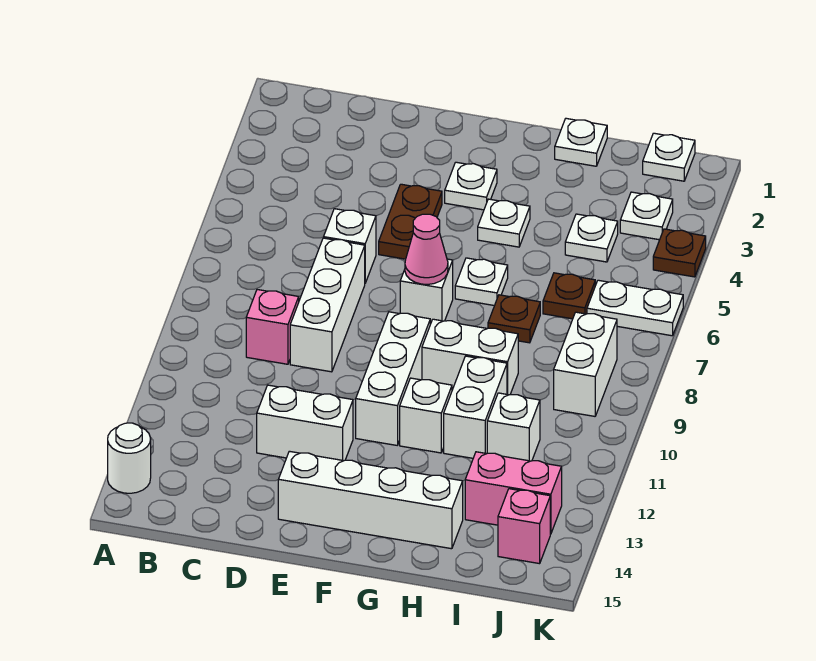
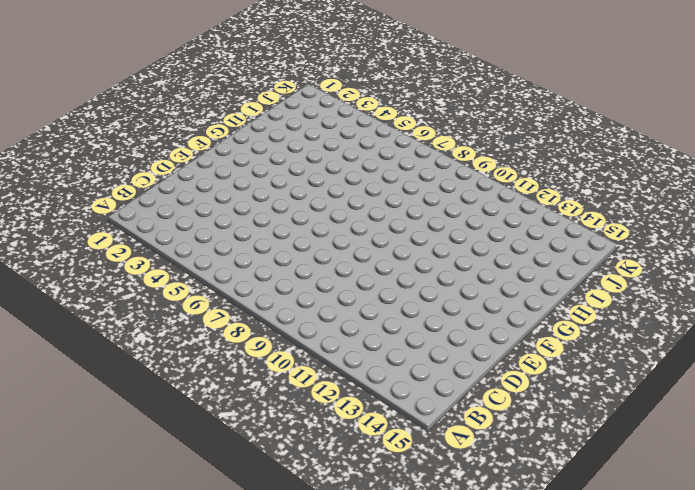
none -> white 1x1 round brick [108,423,151,493]
none -> pink 1x1 brick [246,290,299,364]
none -> white 1x1 brick [324,209,376,283]

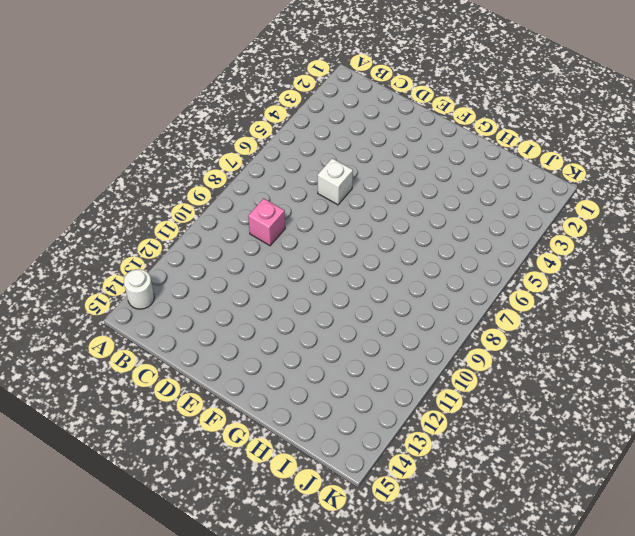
none -> white 1x3 brick [290,238,365,372]
none -> white 1x2 brick [257,385,353,461]
none -> brown 1x2 plate [379,184,442,259]

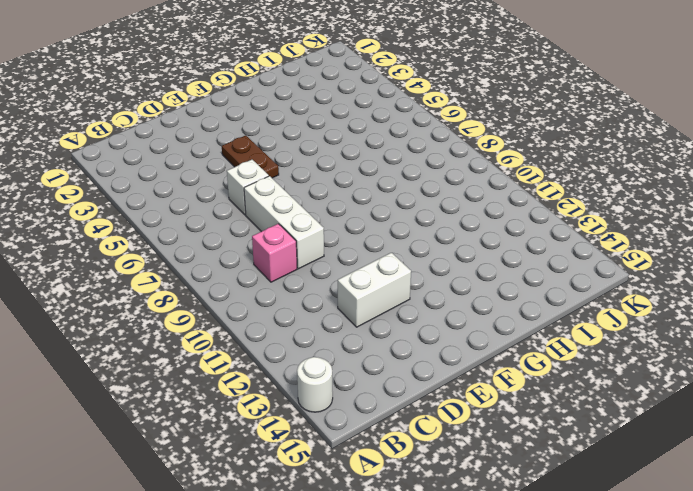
none -> white 1x4 brick [278,451,463,549]
none -> white 1x1 plate [445,162,497,210]
none -> white 1x1 brick [400,259,453,324]

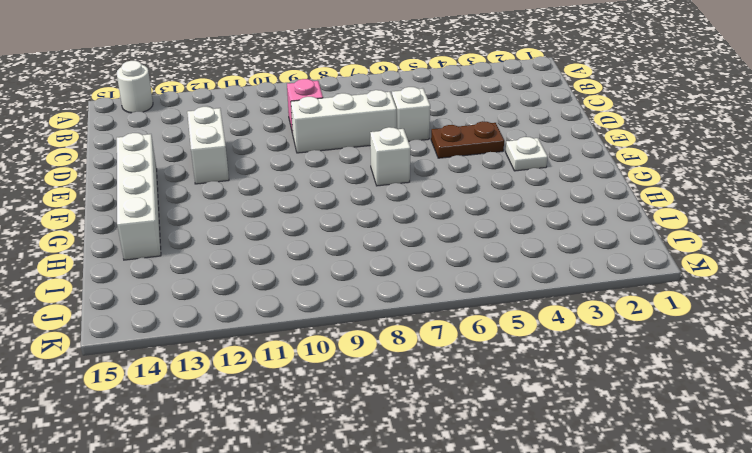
none -> white 1x3 brick [356,312,430,445]
none -> white 1x1 plate [478,199,530,247]
none -> white 1x1 plate [455,258,508,306]

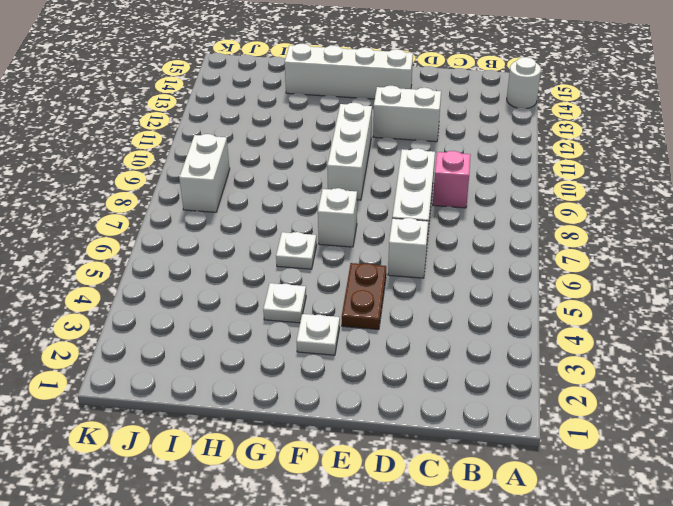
none -> white 1x2 brick [422,319,518,395]
none -> white 1x1 brick [400,378,452,453]
none -> white 1x1 plate [555,118,607,166]

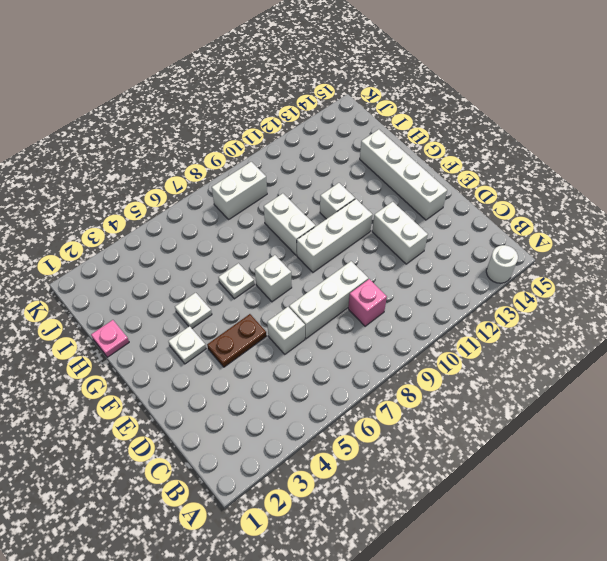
pink 1x1 plate [91,320,129,357] -> white 1x1 plate [555,118,607,166]
none -> brown 1x1 plate [488,295,540,343]
none -> white 1x2 brick [444,356,507,458]
none -> white 1x1 plate [565,214,618,262]

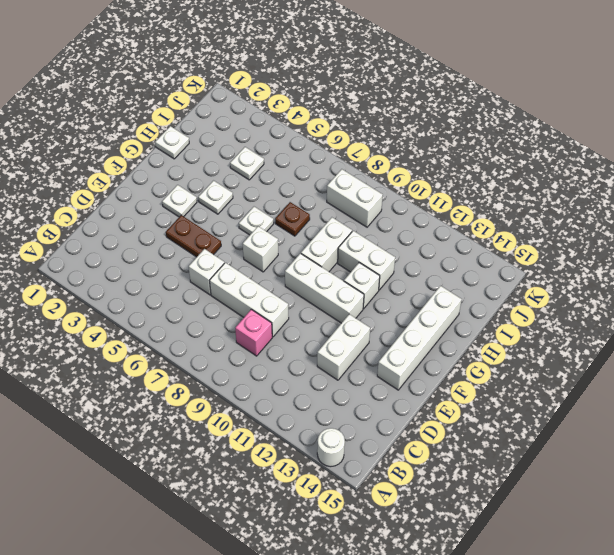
none -> brown 1x1 plate [543,273,595,319]
none -> white 1x1 brick [487,393,540,461]
none -> pink 1x2 brick [465,452,562,534]

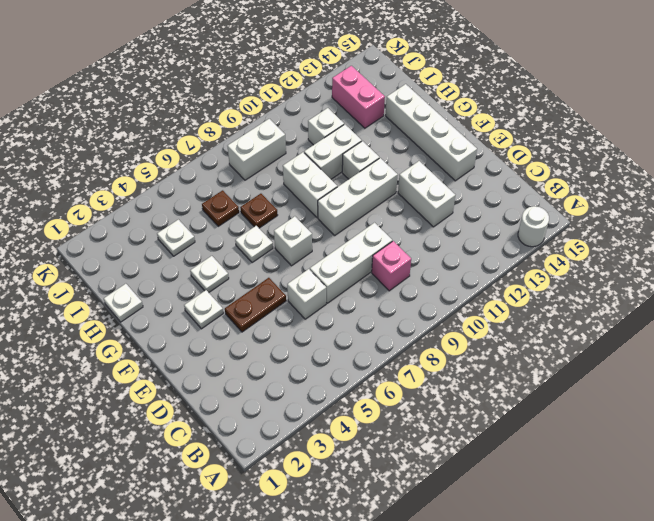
none -> white 1x1 plate [643,133,695,181]
none -> white 1x1 plate [620,192,673,240]
none -> white 1x2 plate [587,280,683,336]

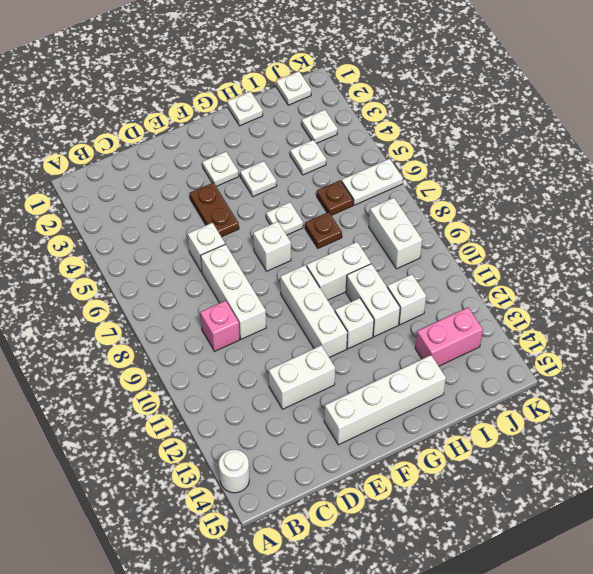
none -> pink 1x1 brick [498,489,550,564]
none -> brown 1x1 plate [653,229,706,277]
none -> pink 1x1 cone [405,214,448,284]

